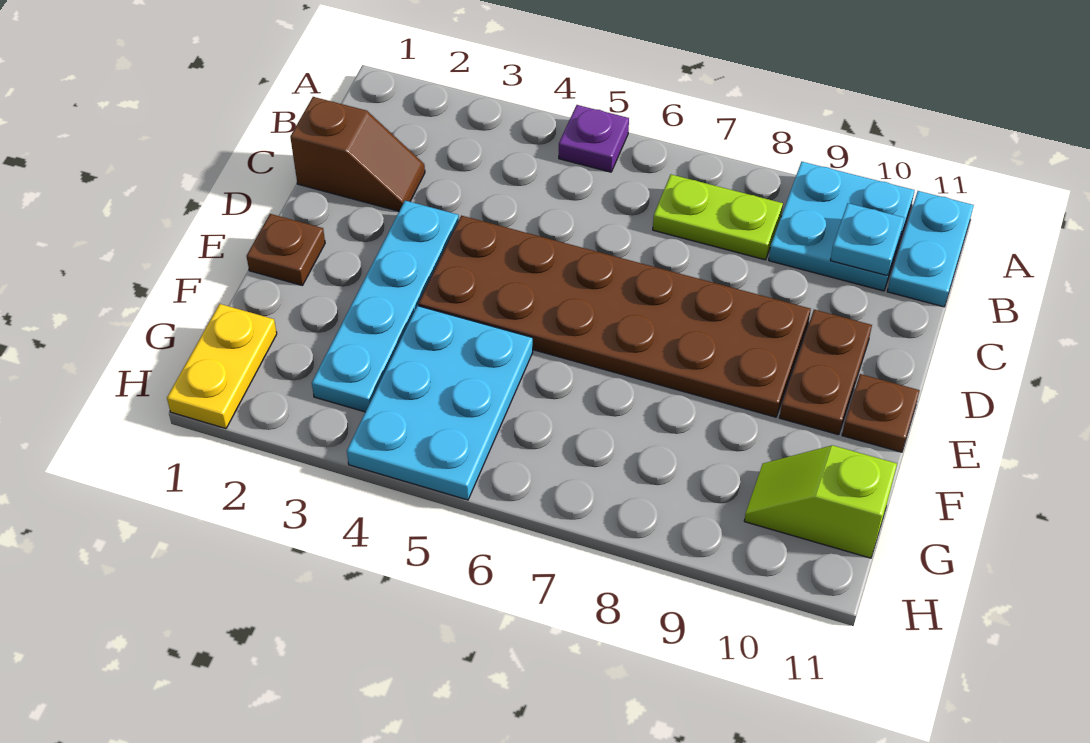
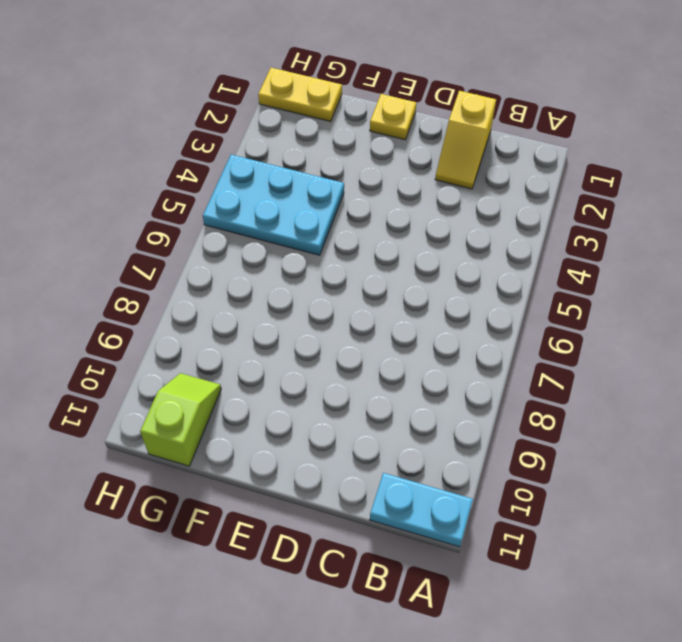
yellow 1x2 slope [435,91,496,189] -> brown 1x2 slope [290,97,425,211]
yellow 1x1 plate [370,94,416,140] -> brown 1x1 plate [247,214,325,286]
none -> purple 1x1 plate [559,105,629,172]
none -> cyan 2x2 plate [769,162,915,291]
none -> lime 1x2 plate [653,174,783,260]

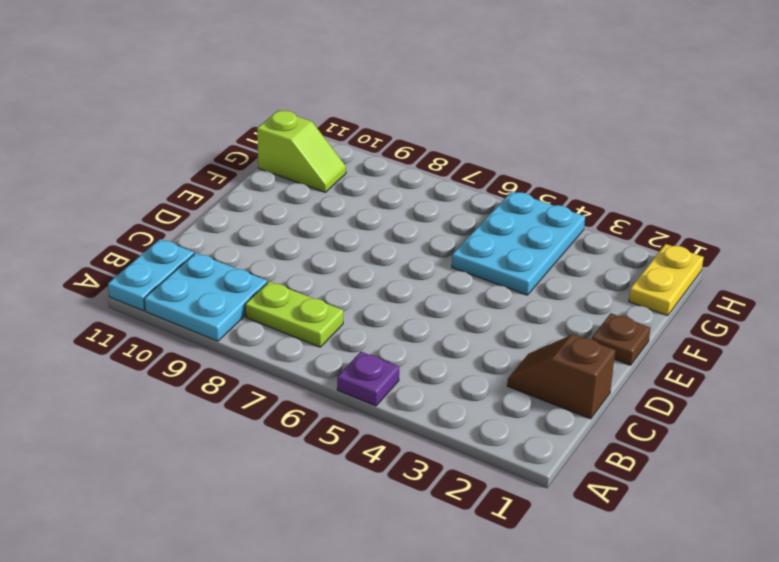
none -> cyan 1x4 plate [312,201,459,412]
none -> brown 2x6 plate [418,216,811,417]
none -> brown 1x2 plate [779,310,872,435]

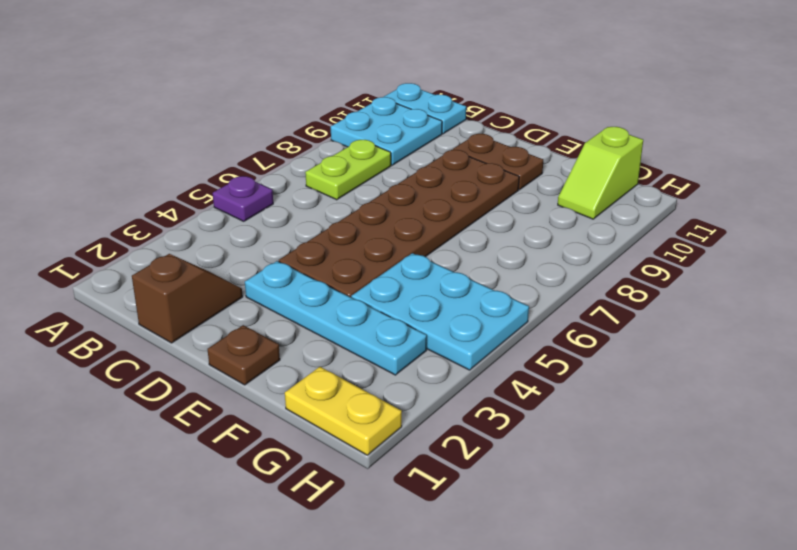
none -> brown 1x1 plate [842,374,920,452]
none -> cyan 1x1 plate [830,203,904,276]

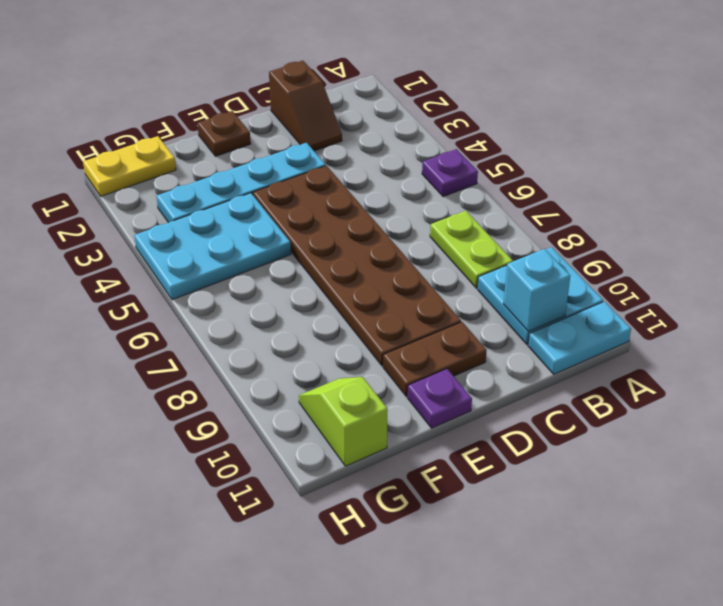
cyan 1x1 brick [504,249,570,332] -> cyan 1x1 plate [830,203,904,276]
purple 1x1 plate [407,369,472,428] -> brown 1x1 plate [842,374,920,452]

